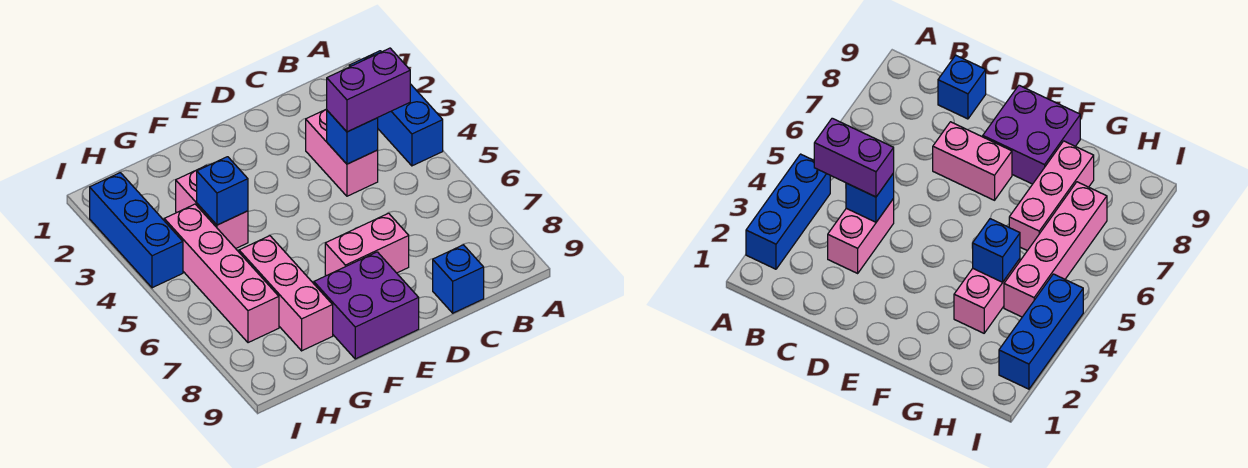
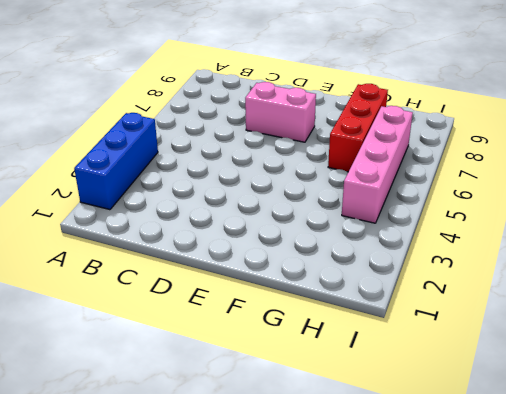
red 1x3 brick [328,84,388,172] -> pink 1x3 brick [239,236,333,351]
none -> pink 1x2 brick [306,109,378,196]
none -> blue 1x1 brick [433,245,484,313]
none -> purple 2x2 brick [314,252,419,359]

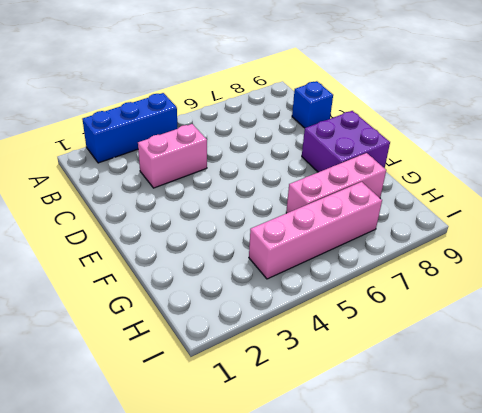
none -> pink 1x2 brick [325,213,409,276]
none -> pink 1x2 brick [176,166,248,248]
none -> blue 1x3 brick [90,173,183,288]

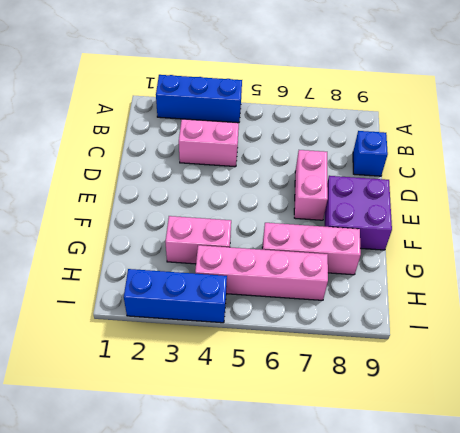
none -> blue 1x1 brick [327,111,378,164]
none -> blue 1x1 brick [197,157,248,225]
none -> purple 1x2 brick [327,48,410,132]

